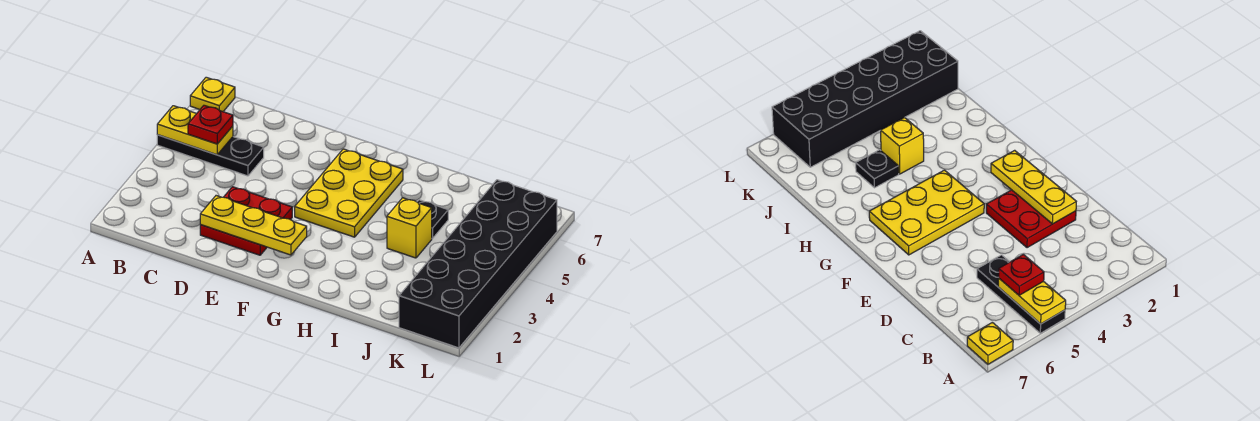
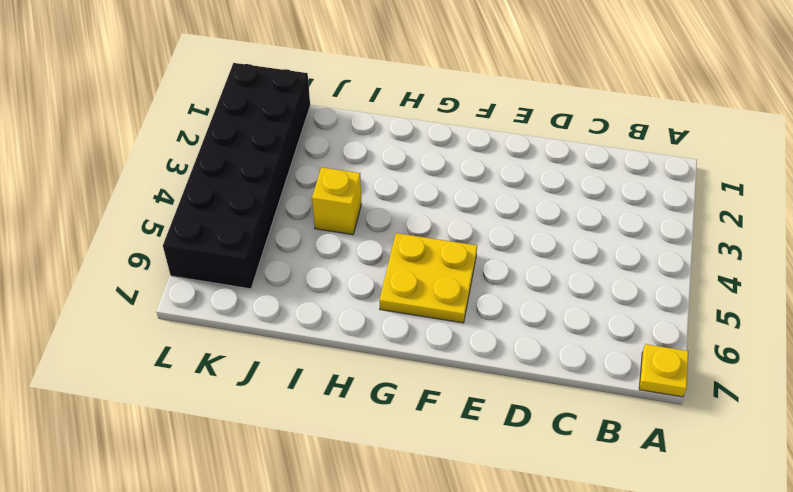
yellow 2x2 plate [380,233,477,323] -> yellow 2x3 plate [295,149,403,237]
none -> black 1x3 plate [157,135,264,176]
none -> red 2x2 plate [200,187,292,255]

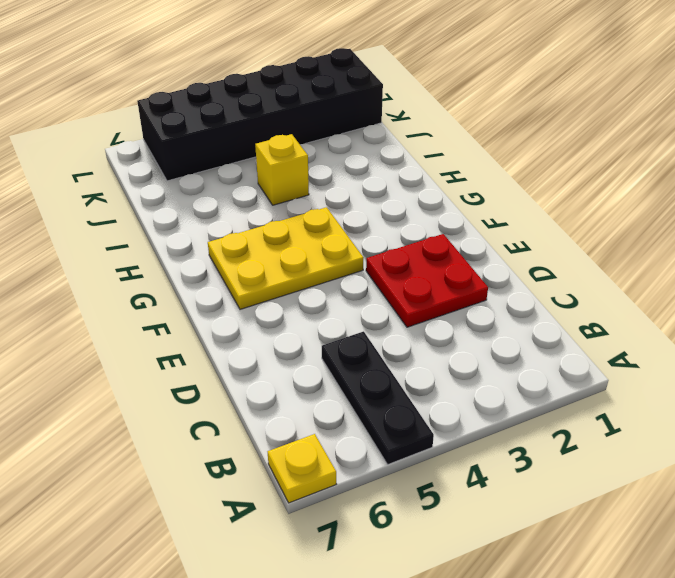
none -> black 1x1 plate [417,200,448,239]
none -> yellow 1x2 plate [157,106,233,155]

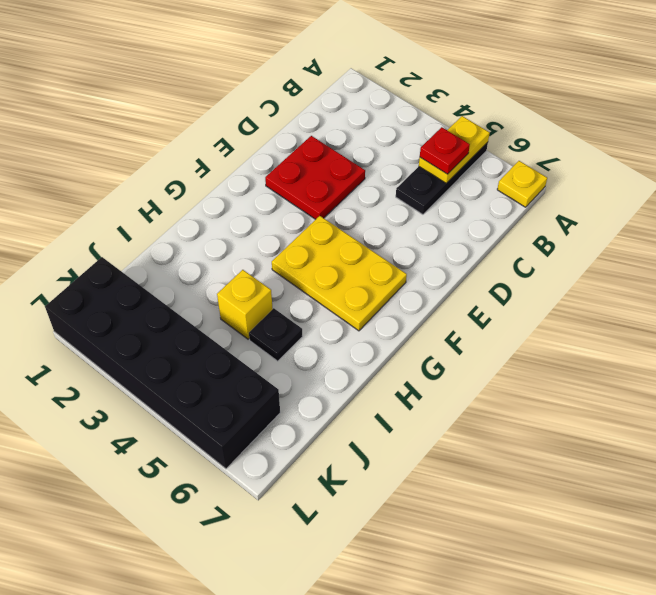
none -> yellow 1x3 plate [200,196,307,255]

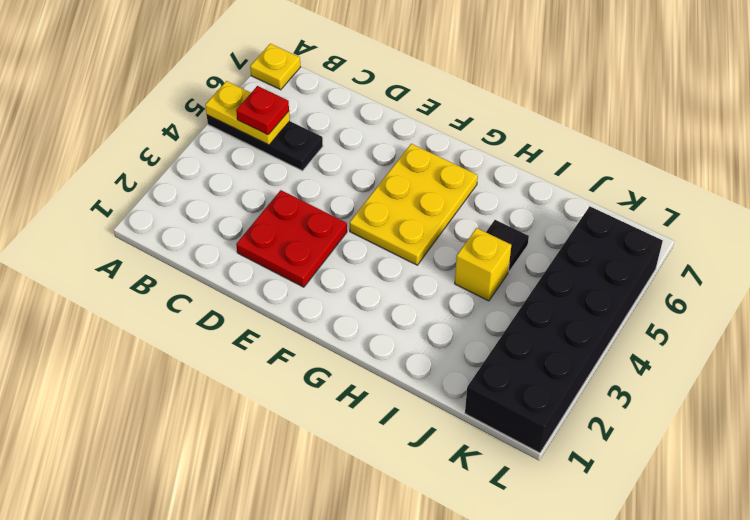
none -> yellow 1x3 plate [200,196,307,255]

